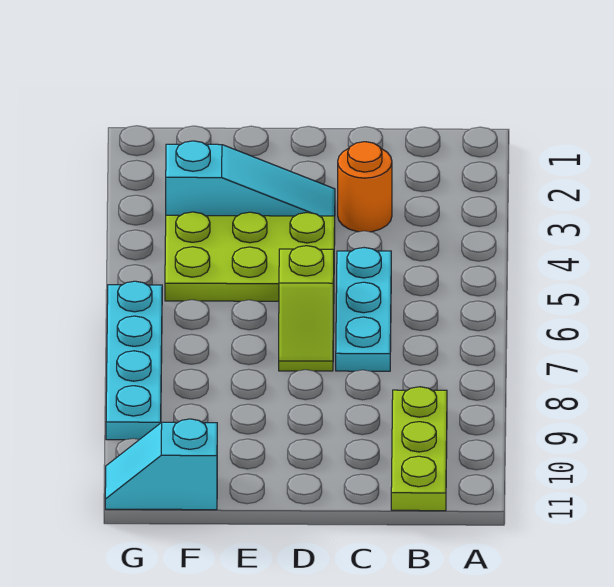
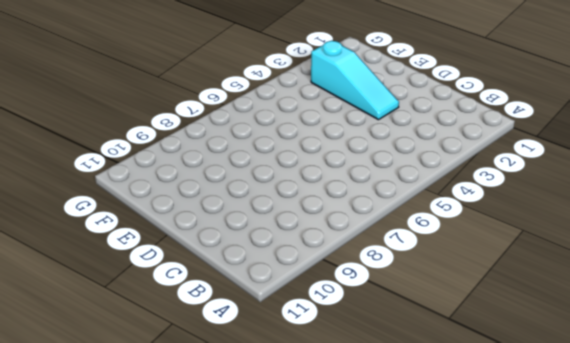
none -> lime 1x3 plate [391,387,447,511]
none -> orange 1x1 round brick [338,142,392,232]

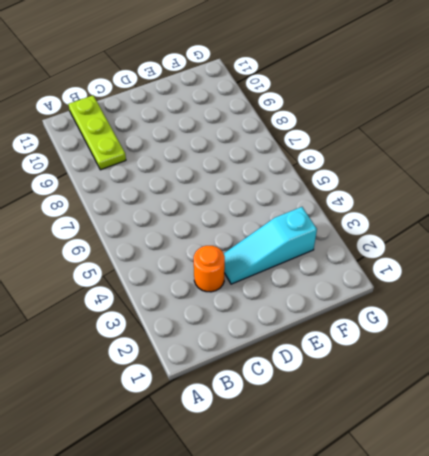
none -> cyan 1x3 plate [336,248,391,371]
none -> lime 2x3 plate [165,212,335,301]

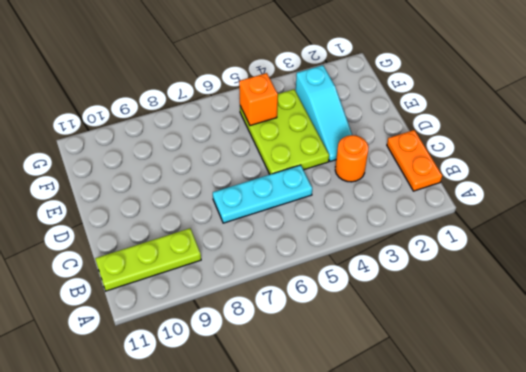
orange 1x2 plate [387,130,442,191] -> none
orange 1x1 brick [239,73,278,126] -> none
none -> lime 1x2 slope [279,246,334,371]
none -> cyan 1x2 slope [105,419,217,510]

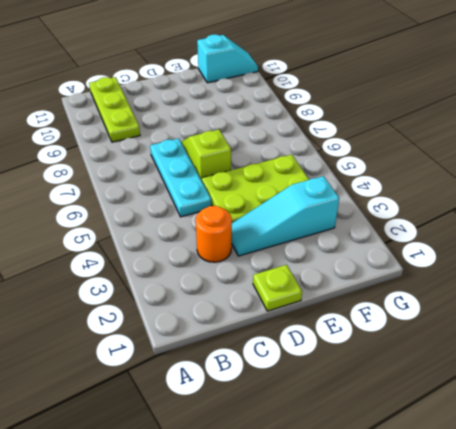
lime 1x1 plate [253,265,302,311] -> none
none -> cyan 1x4 plate [106,281,162,440]

